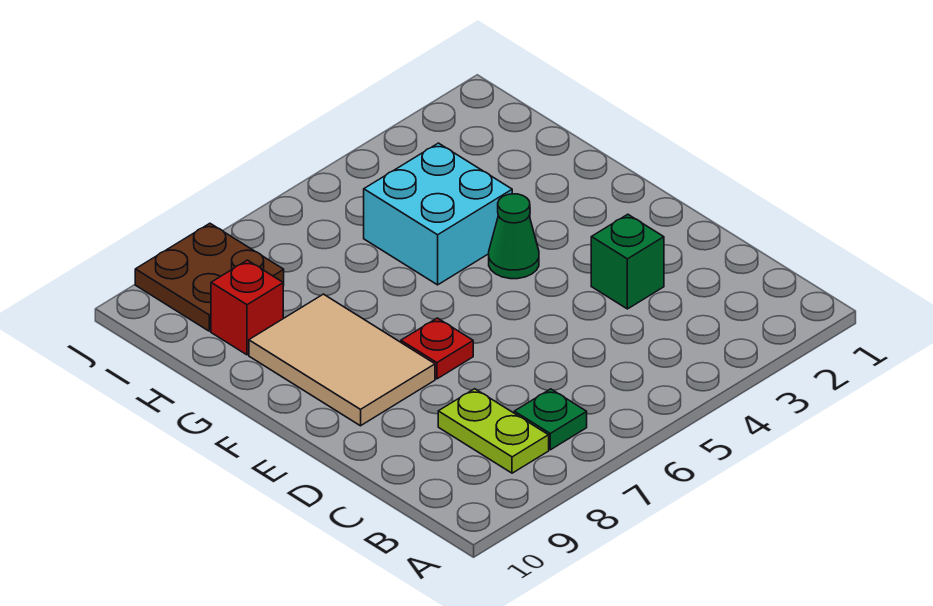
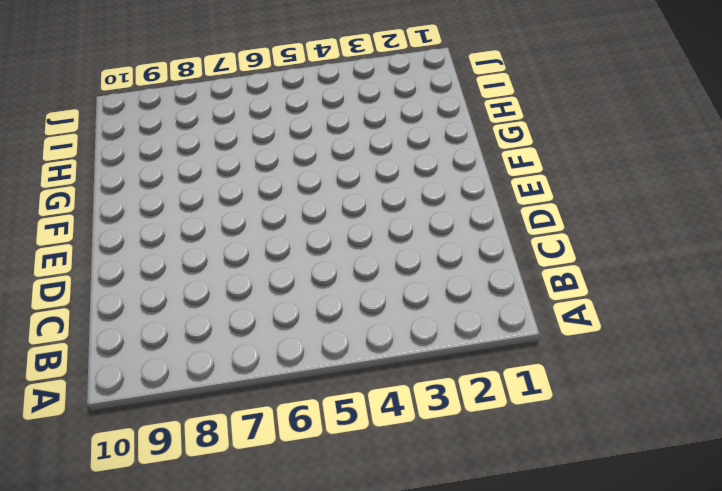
none -> green 1x1 plate [514,389,587,450]
none -> lime 1x2 plate [438,389,549,473]

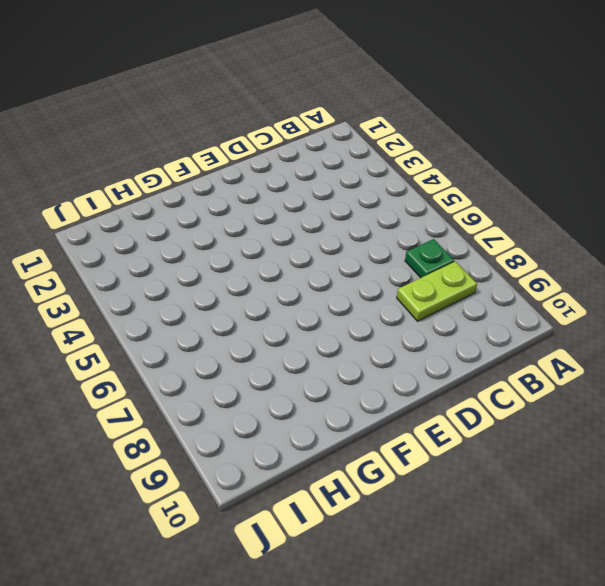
none -> green 1x1 brick [591,214,664,309]
none -> red 1x1 plate [401,318,473,379]

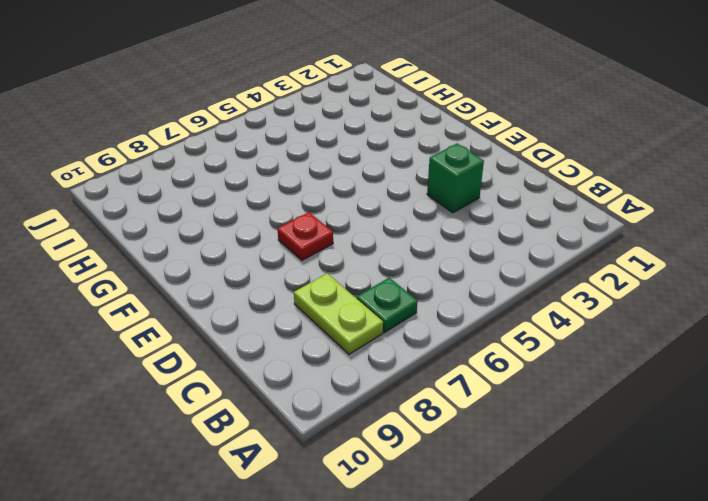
none -> tan 2x3 tile [249,294,435,426]
none -> green 1x1 cone [489,194,539,279]

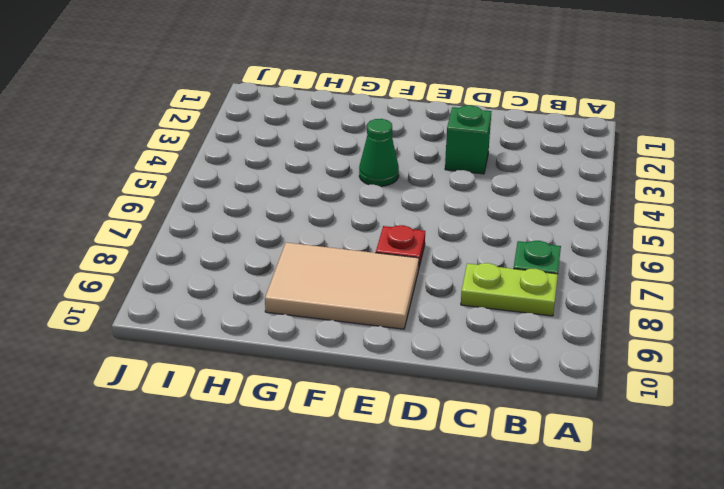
none -> cyan 2x2 brick [364,143,512,285]
none -> red 1x1 brick [211,260,283,355]

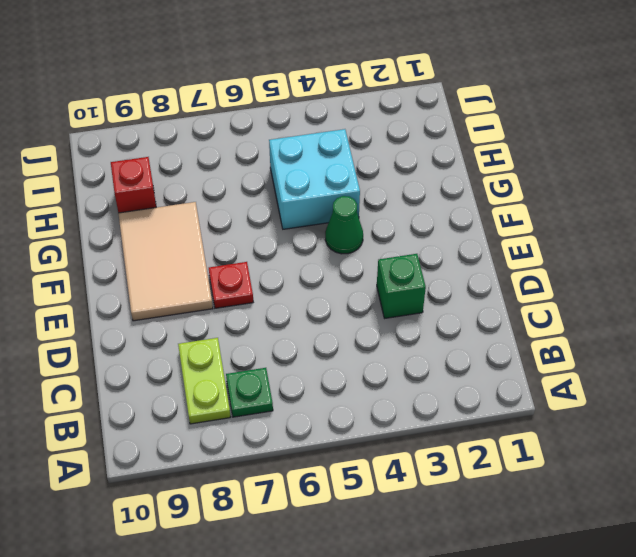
none -> brown 2x2 plate [135,223,284,331]

